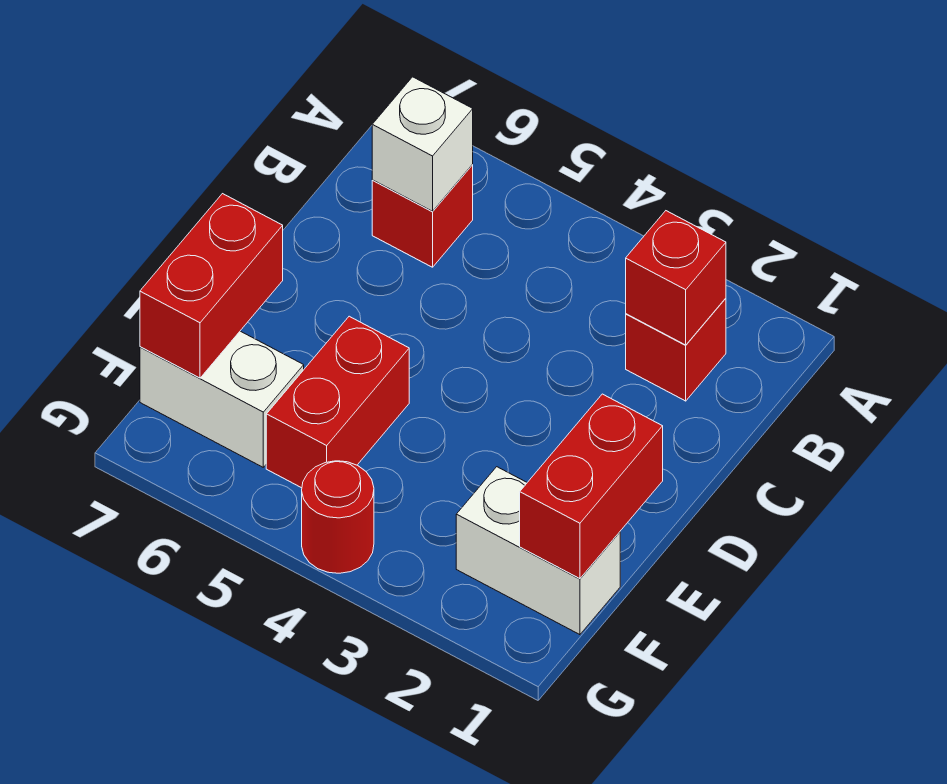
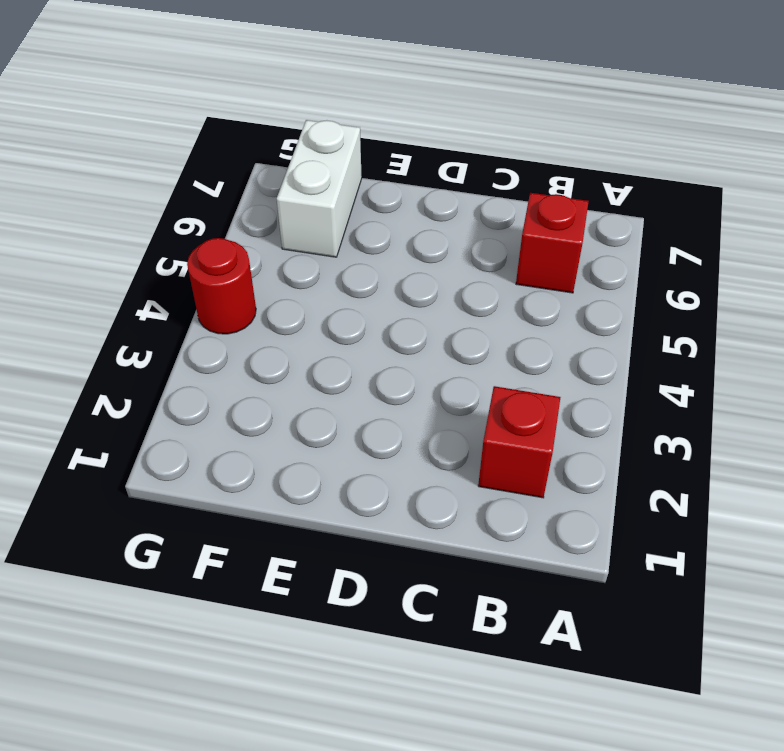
none -> red 1x2 brick [266,316,409,488]
none -> white 1x2 brick [456,467,620,635]

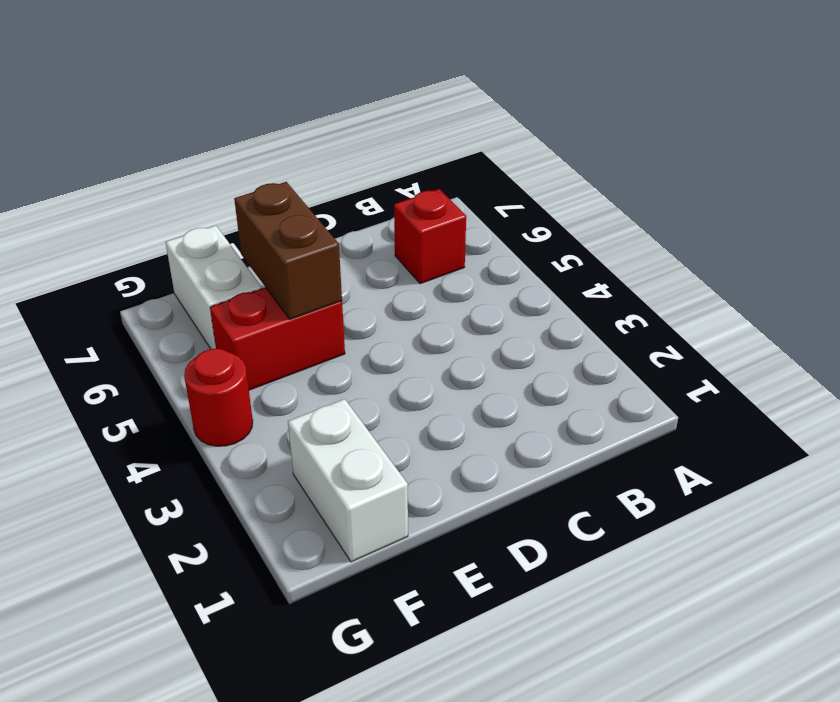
brown 1x2 brick [234,182,342,319] -> none
none -> red 1x1 brick [626,298,726,401]
none -> red 1x1 brick [626,211,726,345]

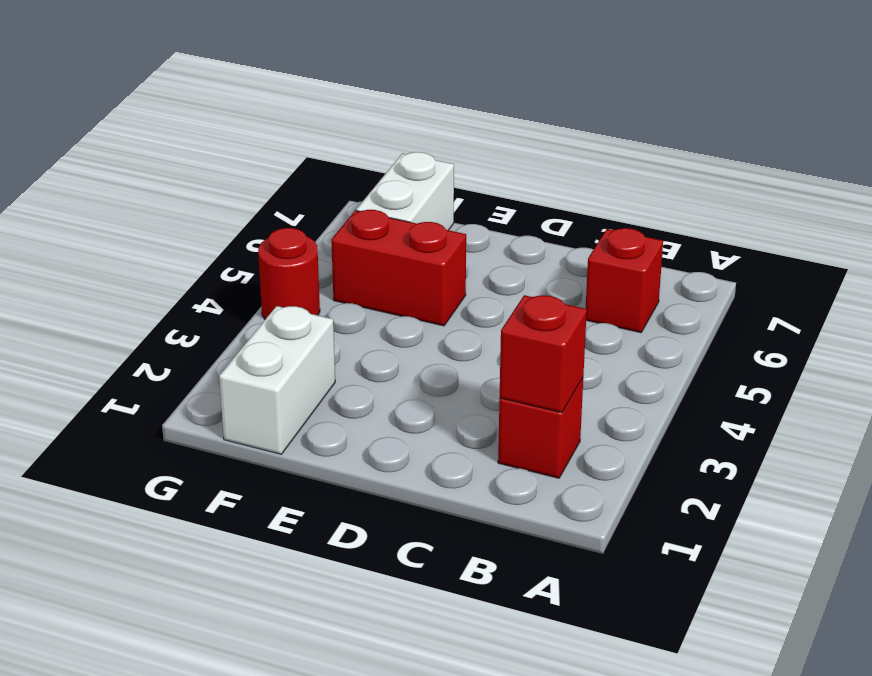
none -> white 1x1 brick [372,77,473,211]
none -> red 1x2 brick [520,394,663,579]

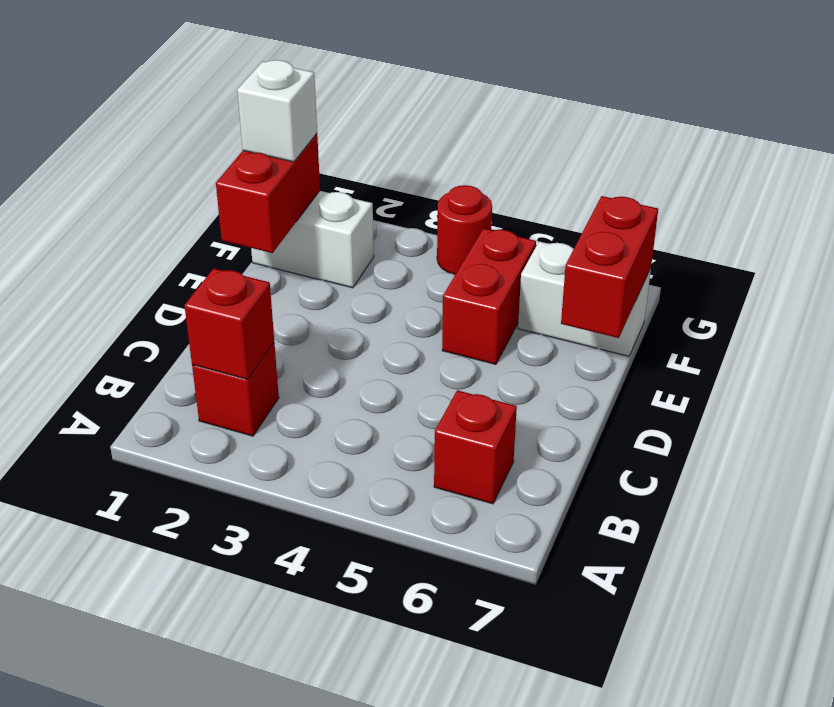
white 1x1 brick [237,60,317,162] -> white 1x1 brick moved to [372,77,473,211]

